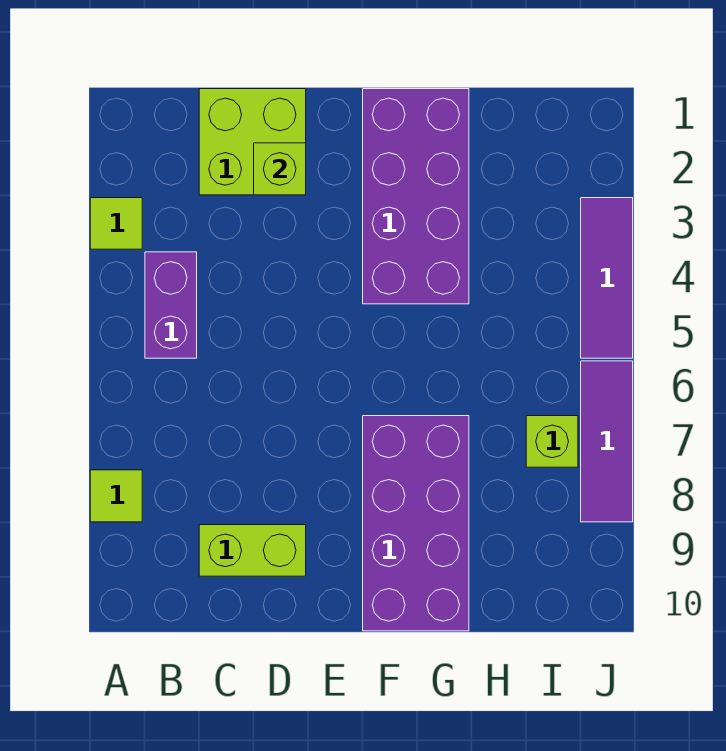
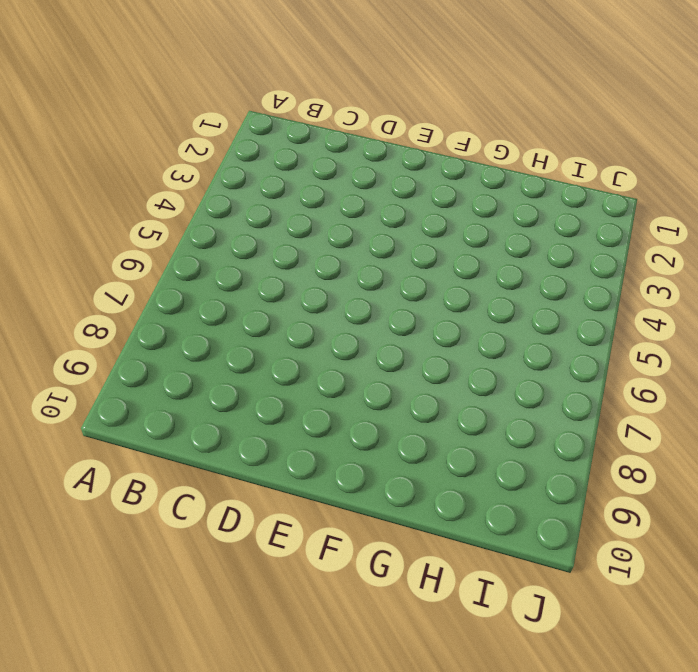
none -> lime 1x1 tile [90,198,142,249]
none -> lime 1x1 tile [90,470,142,522]

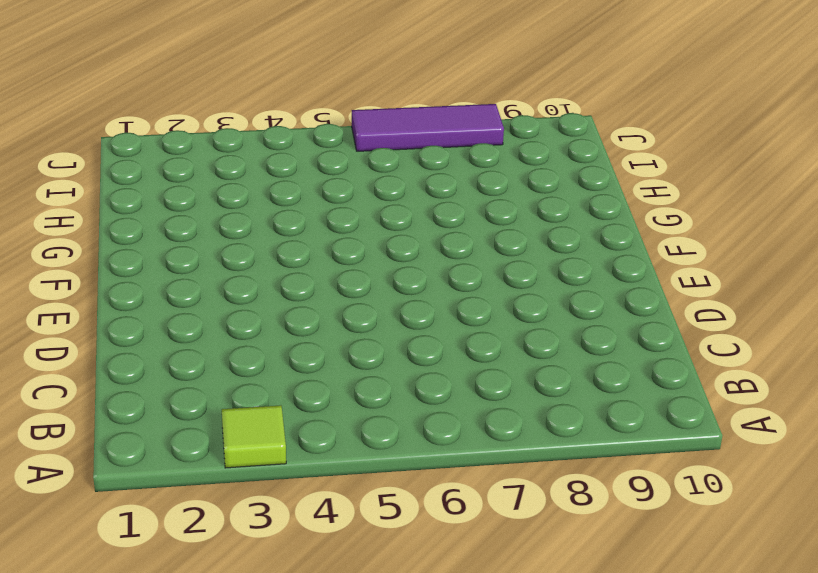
none -> lime 1x1 tile [90,470,142,522]
none -> purple 1x2 brick [145,252,197,358]

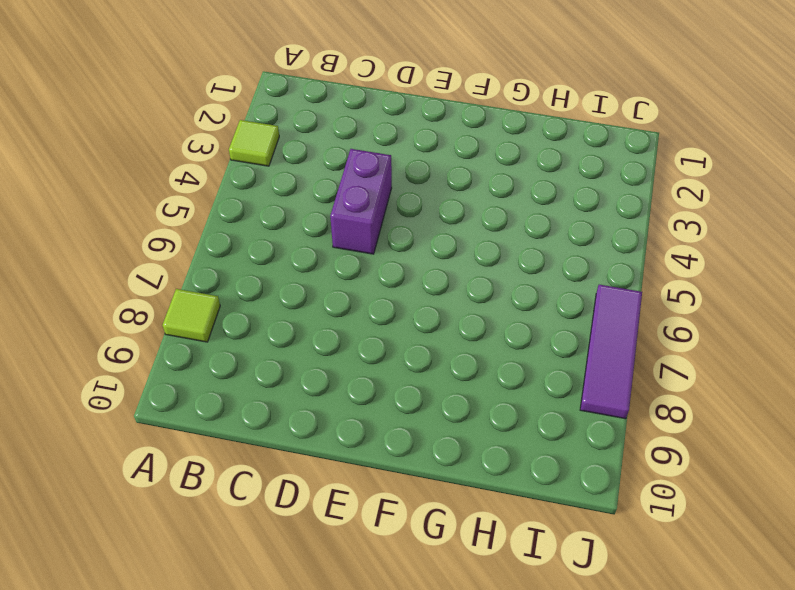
purple 1x2 brick [330,149,392,254] -> purple 1x2 brick moved to [145,252,197,358]
none -> lime 2x2 brick [199,89,306,195]
none -> lime 1x2 brick [199,525,306,576]

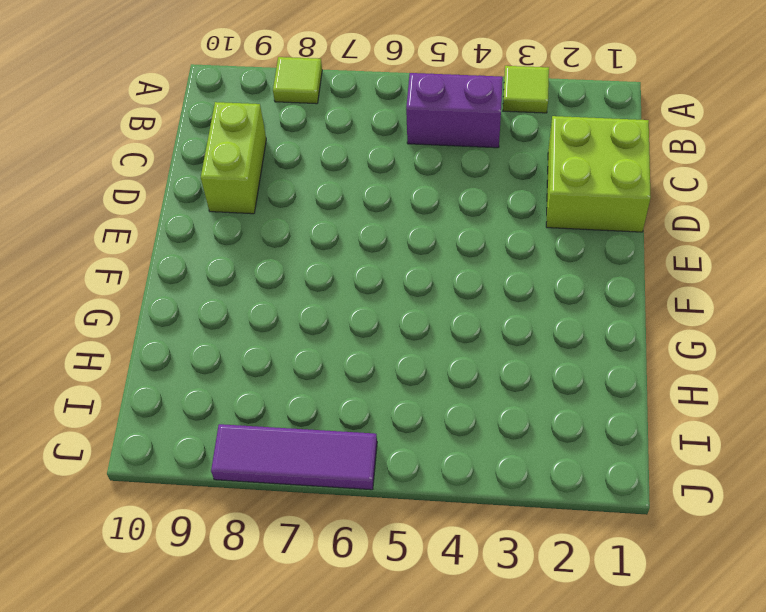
none -> purple 2x4 brick [363,89,469,304]
none -> purple 2x4 brick [363,416,469,631]

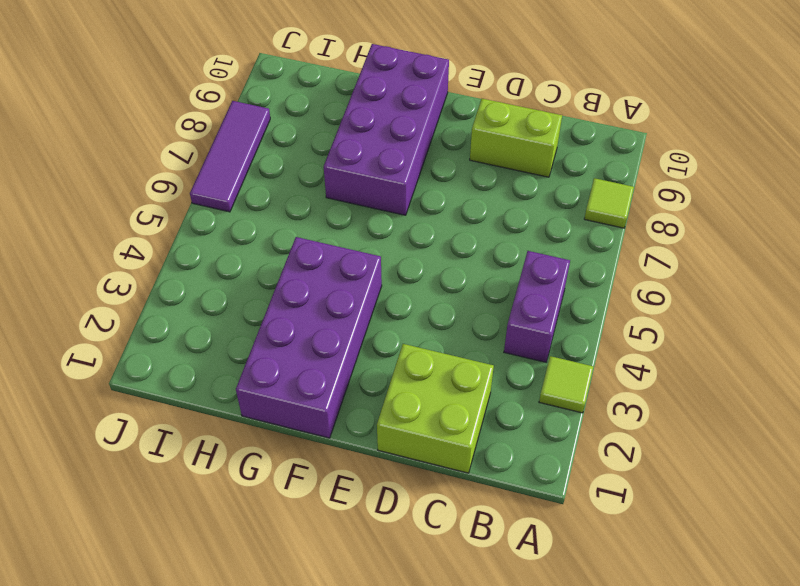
none -> lime 1x1 brick [526,416,578,467]
none -> purple 1x3 tile [581,198,633,358]

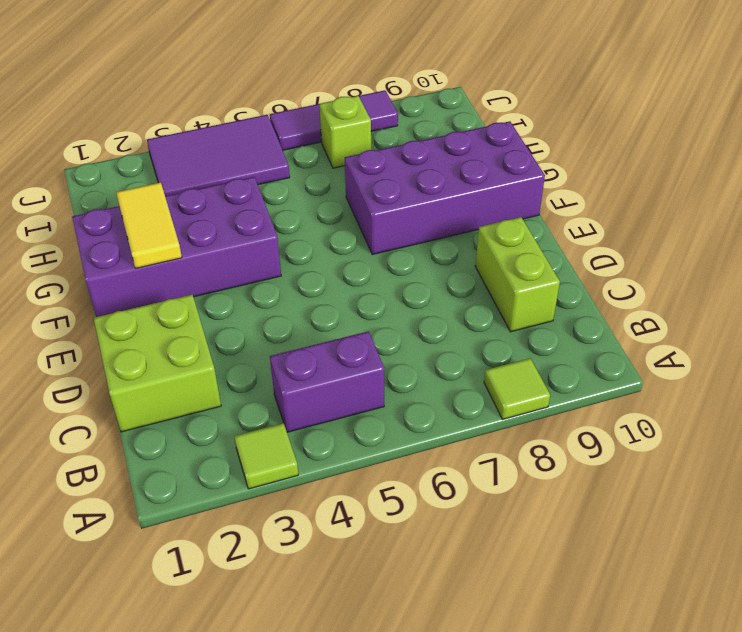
yellow 1x2 tile [116,182,182,268] -> none
purple 2x3 tile [147,115,290,196] -> purple 1x3 tile [581,198,633,358]
none -> lime 1x1 brick [254,143,306,195]

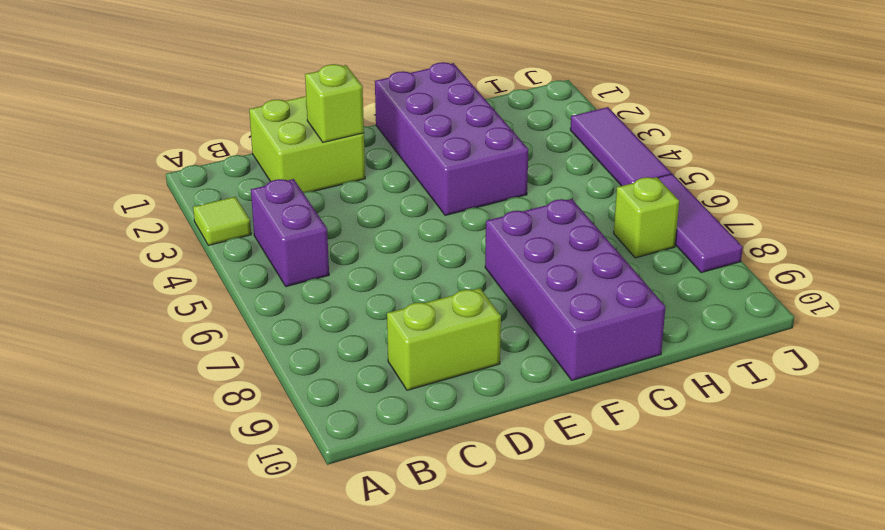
none -> lime 1x1 tile [90,470,142,522]

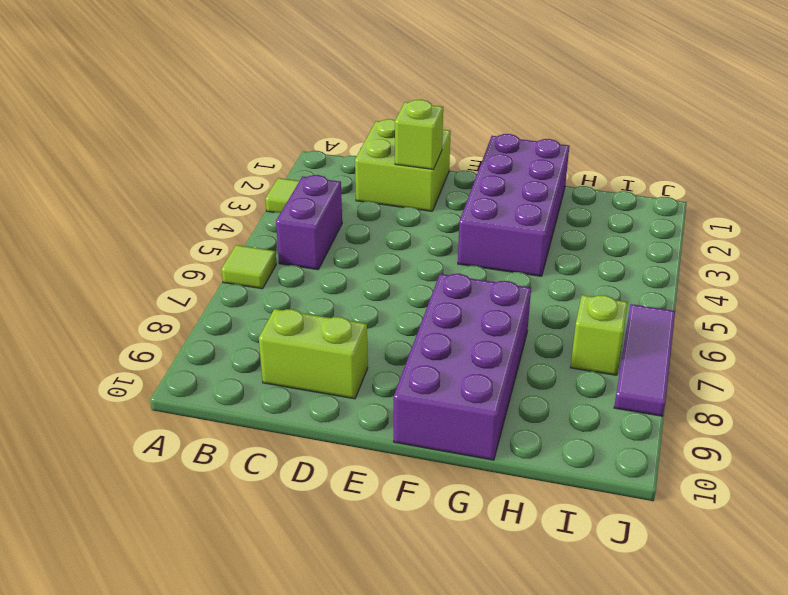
lime 1x1 tile [221,245,276,289] -> lime 1x1 tile moved to [90,470,142,522]
none -> purple 1x3 tile [581,198,633,358]

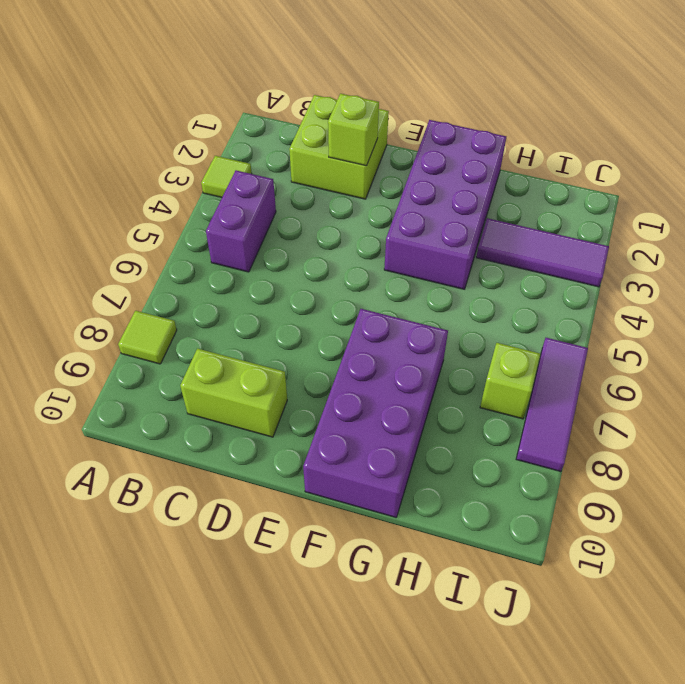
purple 1x3 tile [476,218,609,287] -> purple 1x3 tile turned to [581,198,633,358]

